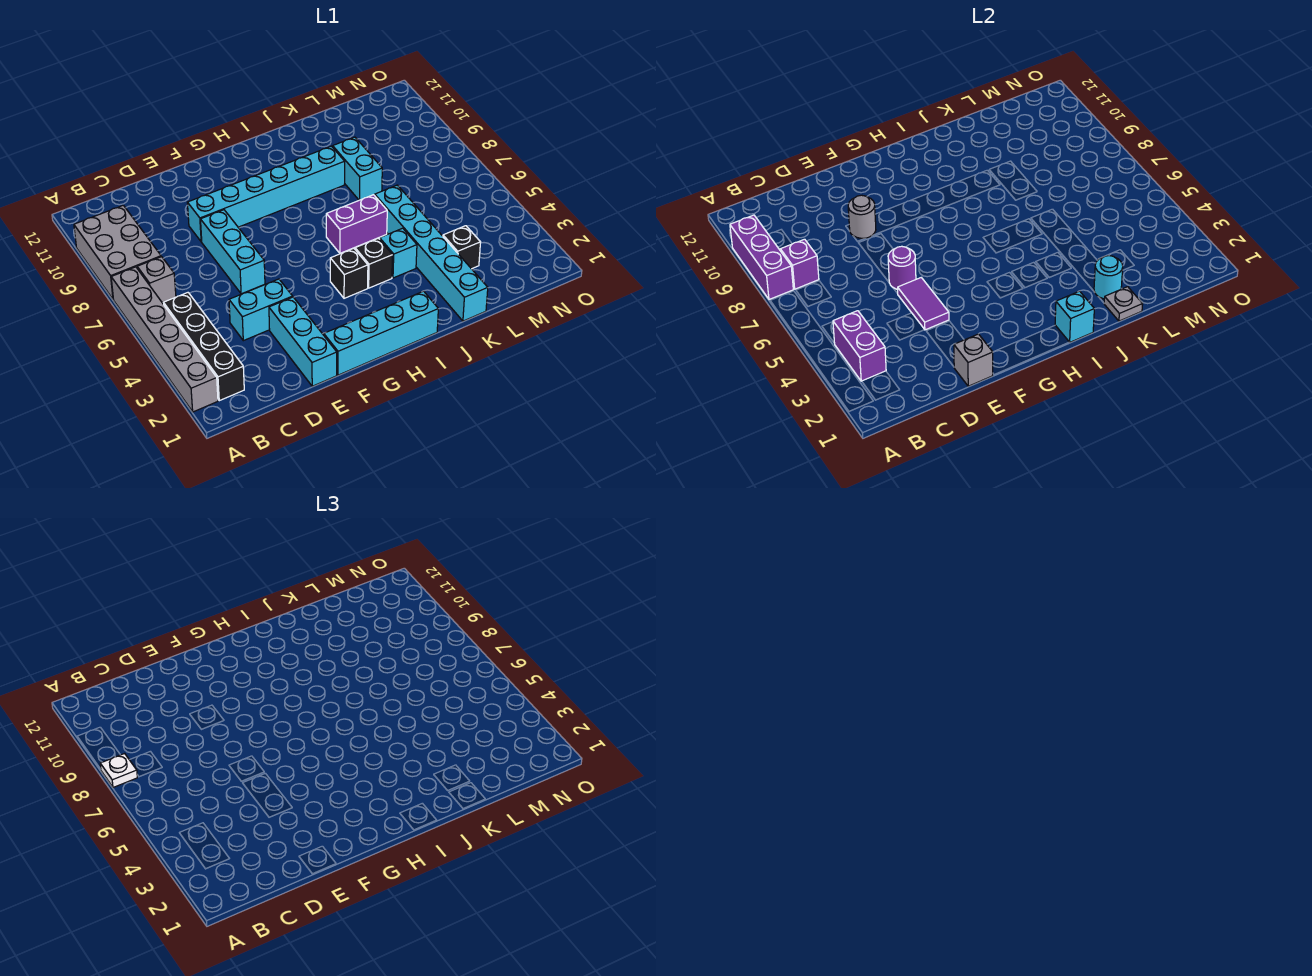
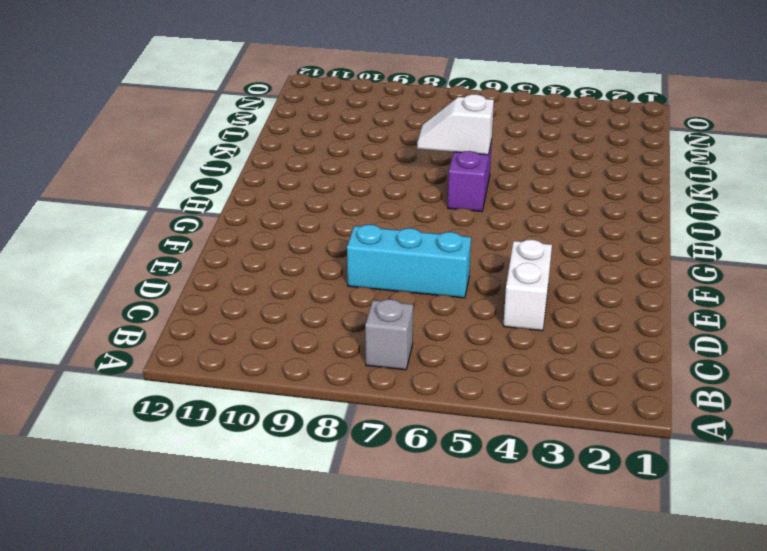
white 1x2 brick [503,240,552,331] -> cyan 1x2 brick [229,279,293,341]
white 1x2 slope [417,94,494,155] -> none
none -> grey 1x6 brick [111,267,218,412]
none -> grey 2x3 brick [74,205,161,299]
none -> black 1x4 brick [164,293,244,401]

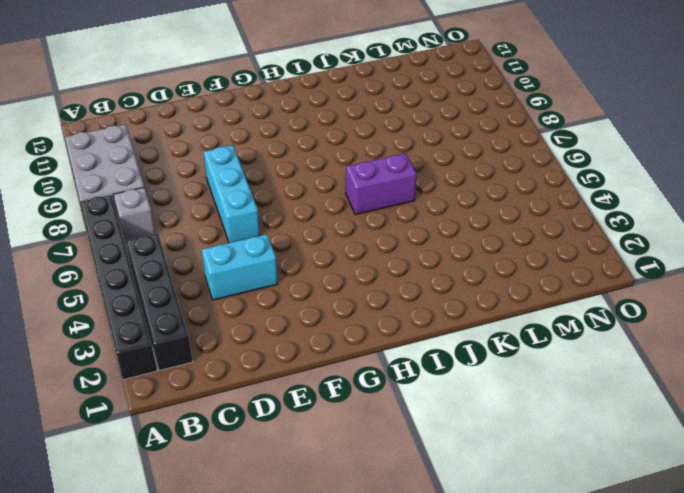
black 1x6 brick [80,195,157,380] -> grey 1x6 brick [111,267,218,412]
none -> cyan 1x3 brick [269,297,337,386]
none -> cyan 1x6 brick [187,146,345,242]
none -> cyan 1x4 brick [324,291,438,375]

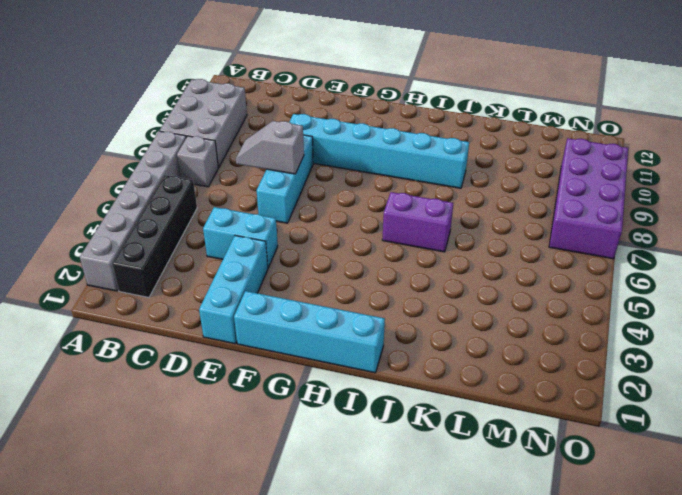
grey 1x2 slope [236,121,304,174] -> none
purple 2x4 brick [549,138,628,259] -> none
none -> black 1x1 brick [330,248,368,298]
none -> black 1x1 brick [355,238,393,288]
none -> cyan 1x1 brick [380,228,417,278]

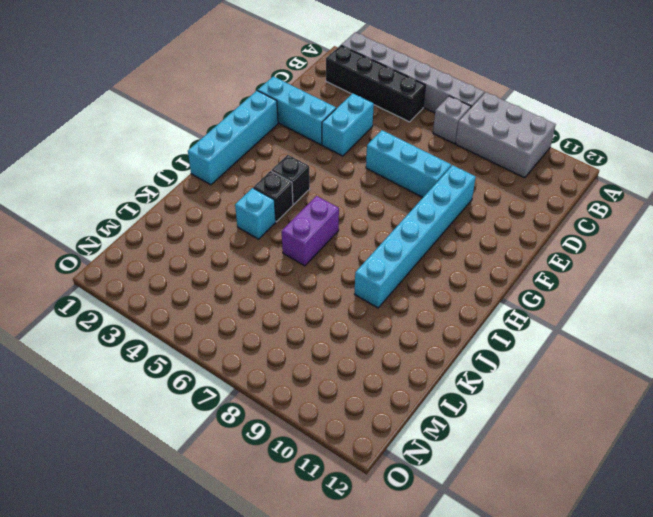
none -> cyan 1x6 brick [375,185,488,321]
none -> cyan 1x2 brick [333,137,382,200]
none -> black 1x1 brick [443,226,481,269]

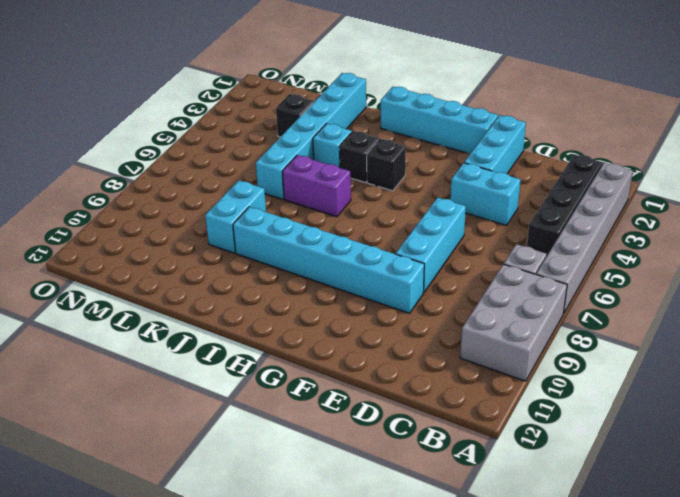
none -> purple 1x3 brick [730,215,793,299]
none -> purple 1x2 brick [833,311,886,381]
none -> purple 1x1 brick [780,239,819,289]

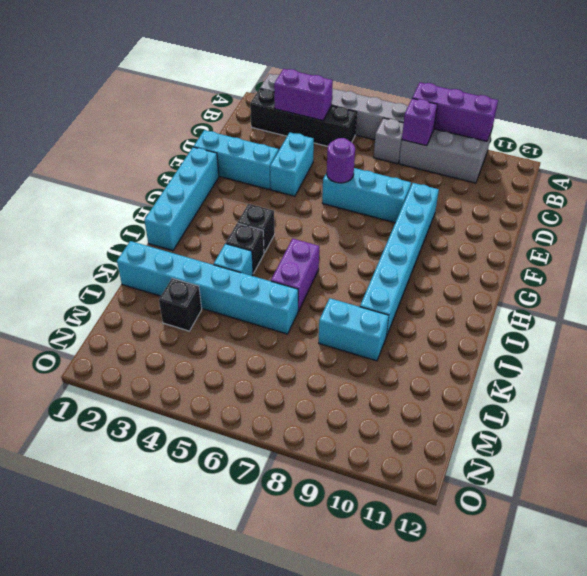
none -> grey 1x1 brick [954,334,993,386]
none -> purple 1x2 tile [898,278,949,330]
none -> grey 1x1 round brick [848,195,876,239]

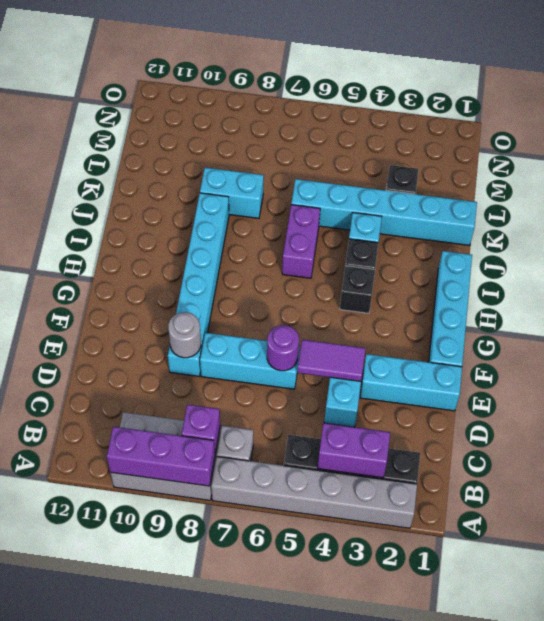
none -> grey 1x1 brick [954,334,993,386]
none -> cyan 1x1 brick [1055,291,1094,342]
none -> grey 1x1 plate [1104,287,1143,321]

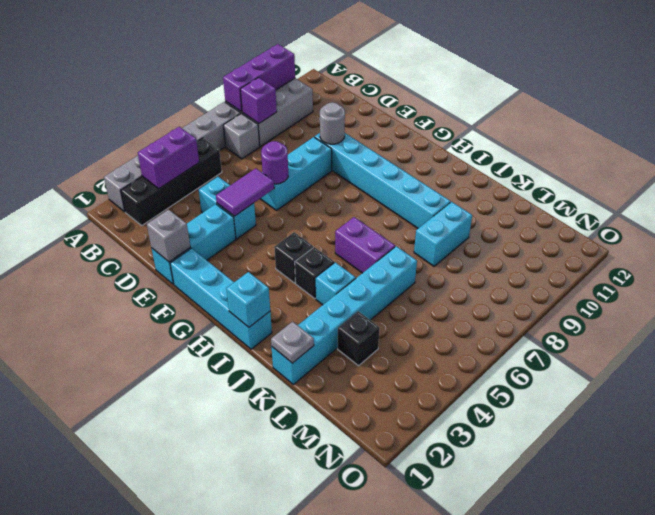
none -> cyan 1x1 round brick [1094,256,1123,299]
none -> white 1x1 plate [100,754,137,787]

